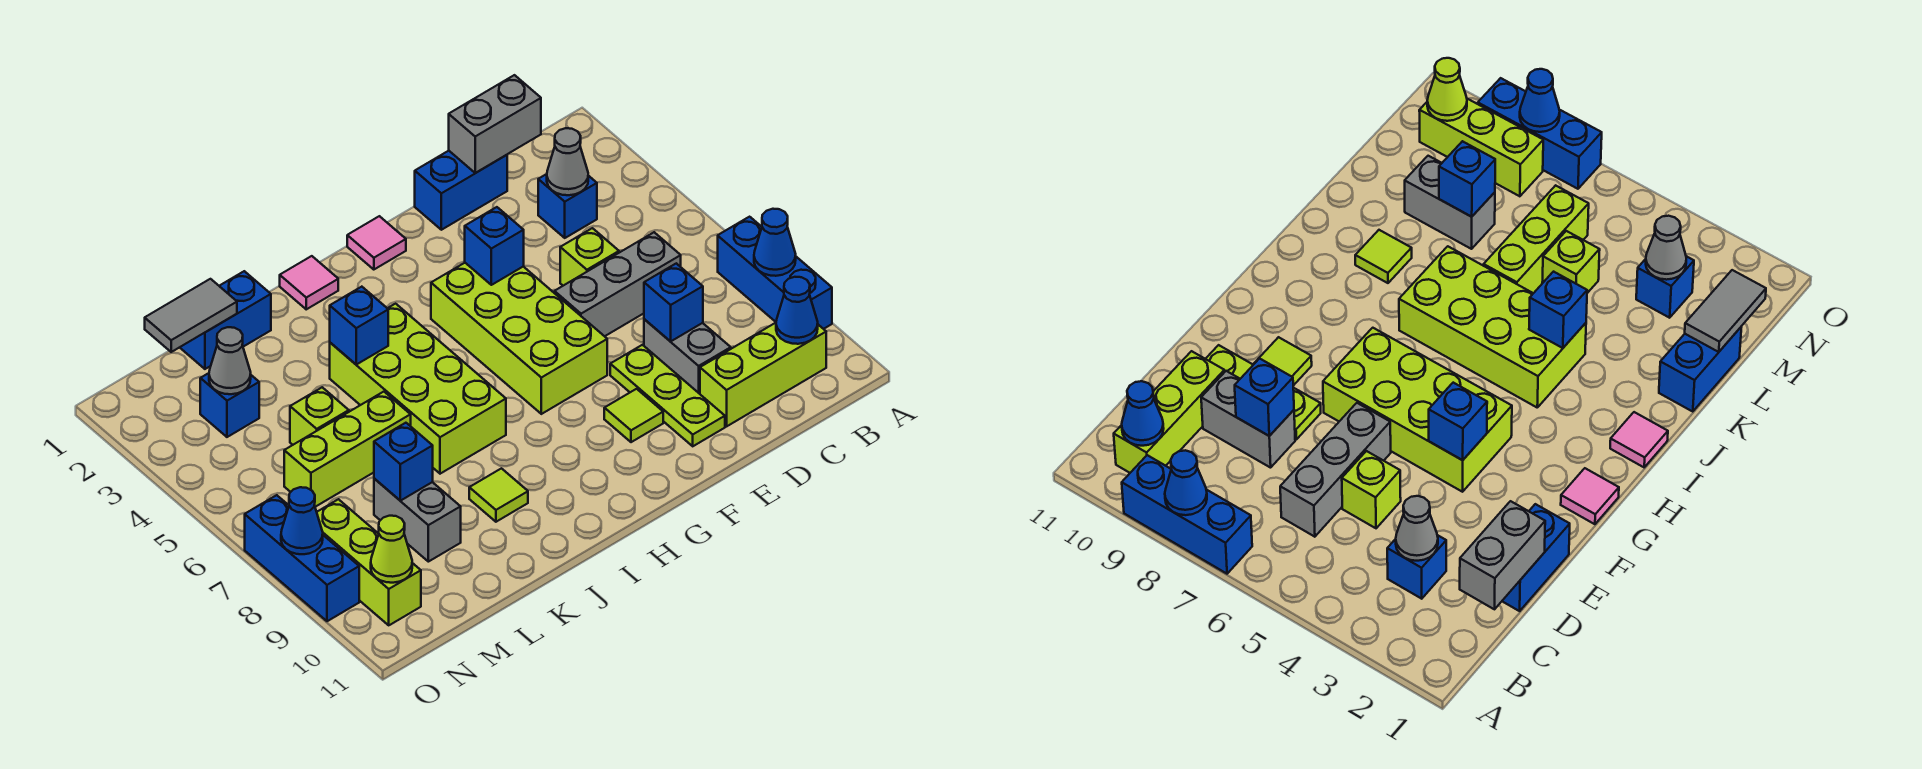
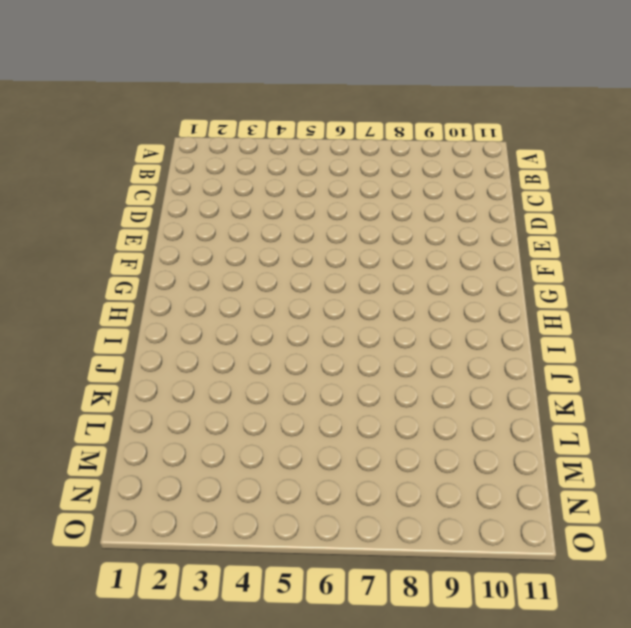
none -> blue 1x3 brick [718,217,832,329]
none -> lime 1x3 brick [700,323,826,426]
none -> blue 1x1 brick [538,174,597,238]
none -> grey 1x3 brick [554,232,681,336]

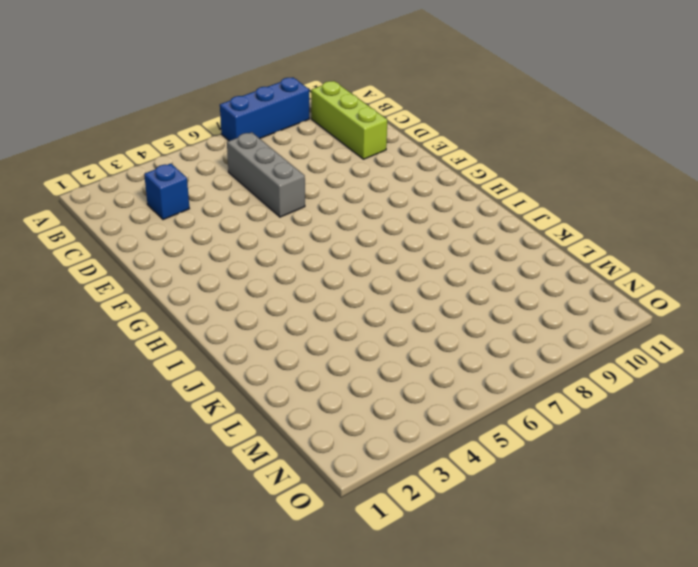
none -> blue 1x2 brick [415,151,507,230]
none -> lime 1x1 brick [560,228,619,286]
none -> grey 1x2 brick [644,319,731,394]
none -> lime 1x3 plate [610,345,725,446]

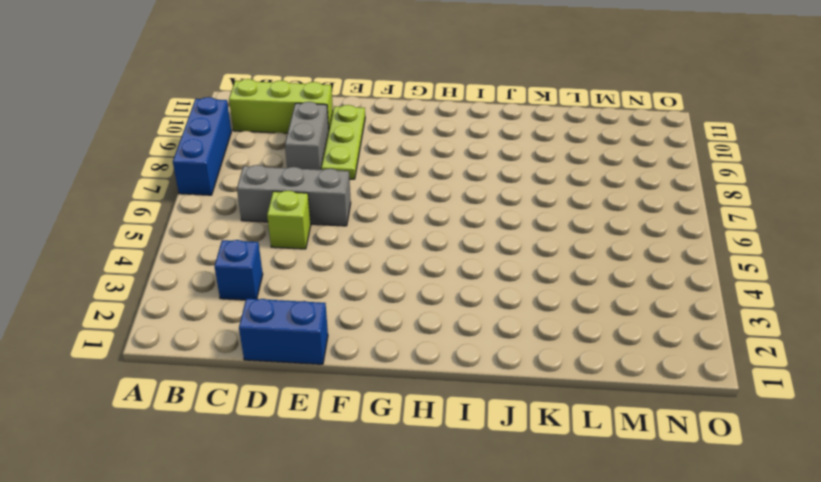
none -> lime 2x4 brick [431,263,607,414]
none -> lime 1x1 tile [604,389,663,442]
none -> pink 1x1 tile [347,216,406,270]
none -> pink 1x1 tile [280,256,338,309]

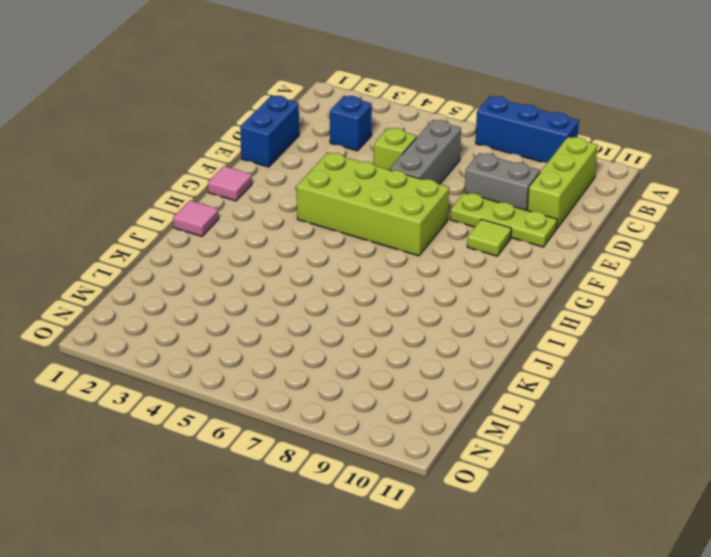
none -> lime 2x4 brick [330,304,506,474]
none -> lime 1x1 tile [469,468,528,522]
none -> blue 1x2 brick [180,271,271,369]
none -> lime 1x3 brick [284,392,411,507]

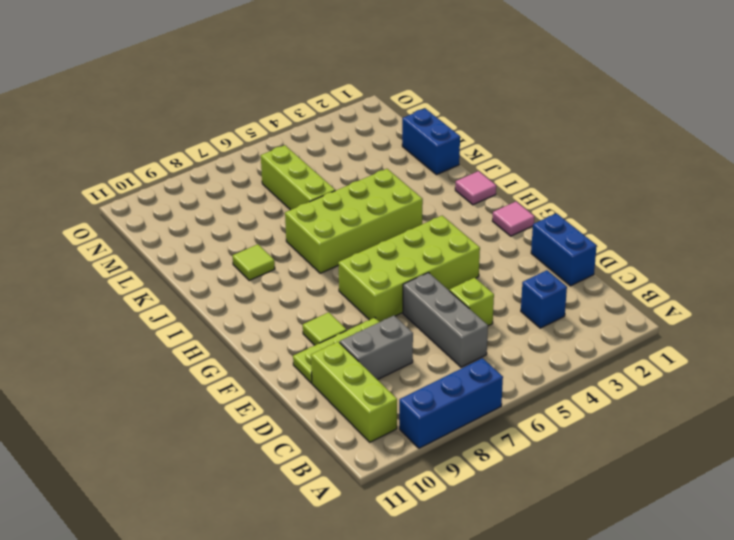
none -> lime 1x1 brick [290,387,349,445]
none -> grey 1x2 brick [374,478,461,562]
none -> blue 1x1 brick [200,373,259,437]
none -> lime 1x3 brick [317,499,421,625]

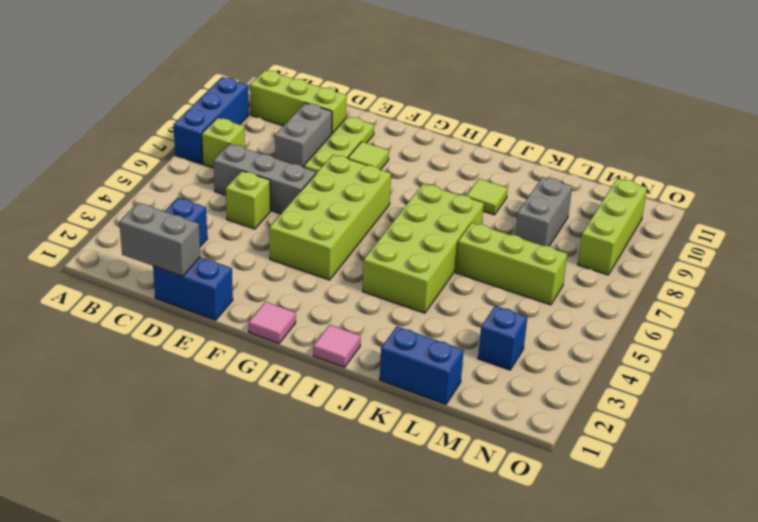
lime 1x1 brick [202,118,245,168] -> lime 1x1 brick moved to [290,387,349,445]
none -> blue 1x3 brick [245,495,359,621]
none -> blue 1x1 cone [754,209,796,276]
none -> blue 1x1 cone [776,277,818,344]
none -> grey 1x1 cone [547,128,588,195]

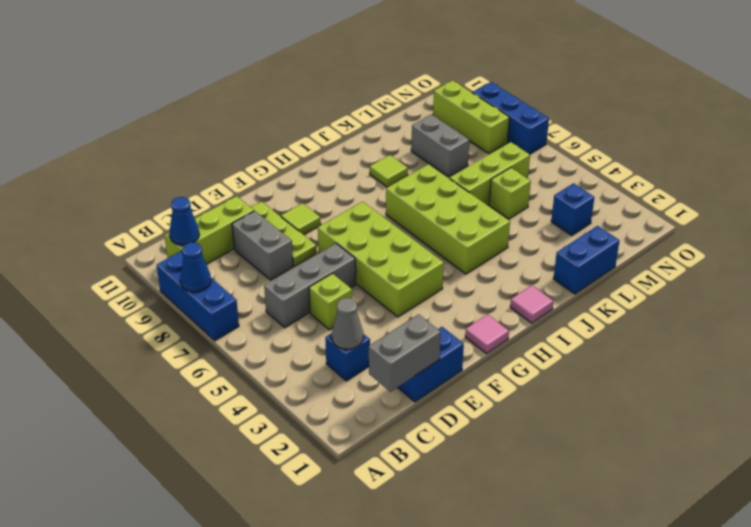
none -> blue 1x1 brick [644,263,703,342]
none -> blue 1x1 brick [465,207,524,285]
none -> blue 1x1 brick [330,287,388,365]
none -> grey 1x2 tile [145,279,237,352]

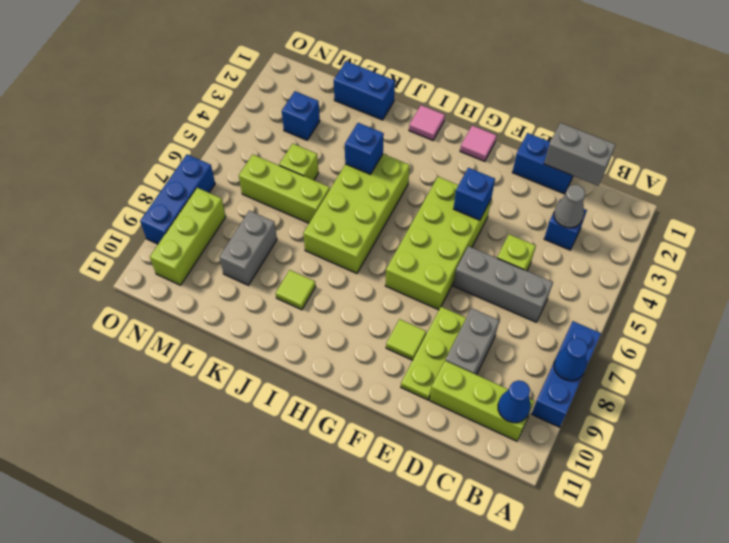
none -> blue 1x1 brick [644,263,703,342]
none -> grey 1x2 tile [145,279,237,352]
none -> blue 1x1 brick [374,423,433,501]
none -> grey 1x1 cone [209,327,251,394]

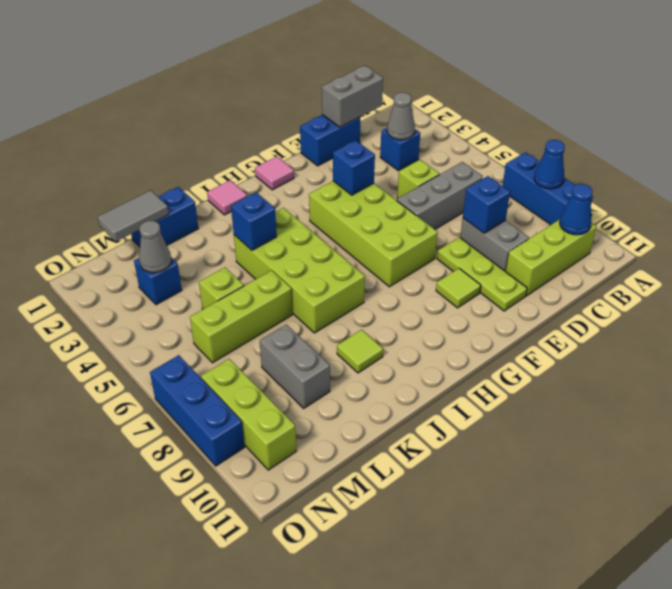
none -> blue 1x1 brick [374,423,433,501]
none -> lime 1x1 cone [371,516,412,583]
none -> blue 1x1 cone [281,487,323,554]

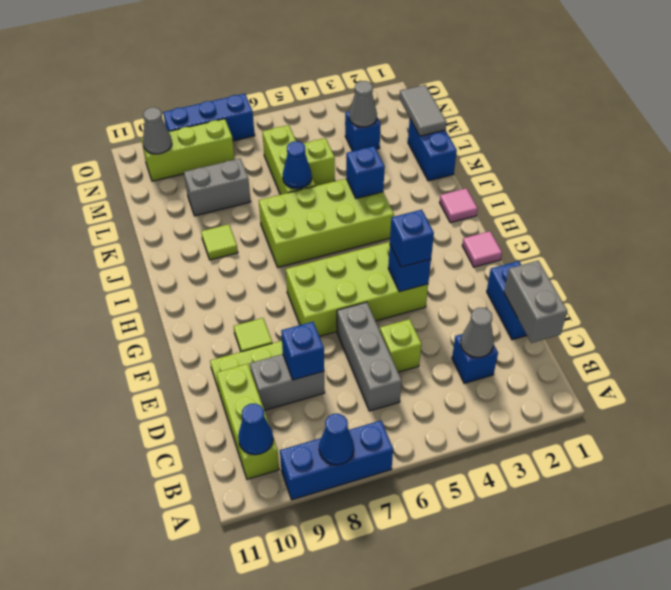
blue 1x1 brick [390,210,434,267] -> blue 1x1 brick moved to [374,423,433,501]
blue 1x1 cone [283,141,312,189] -> blue 1x1 cone moved to [281,487,323,554]
grey 1x1 cone [143,107,172,154] -> lime 1x1 cone [371,516,412,583]

